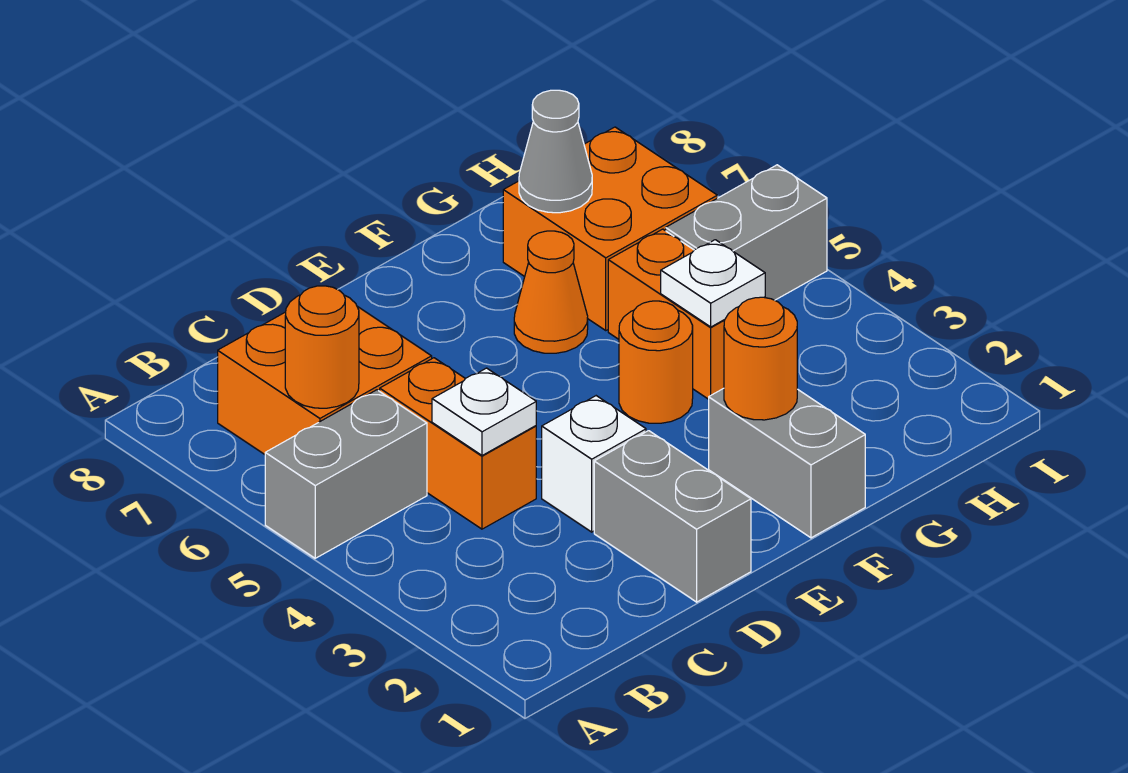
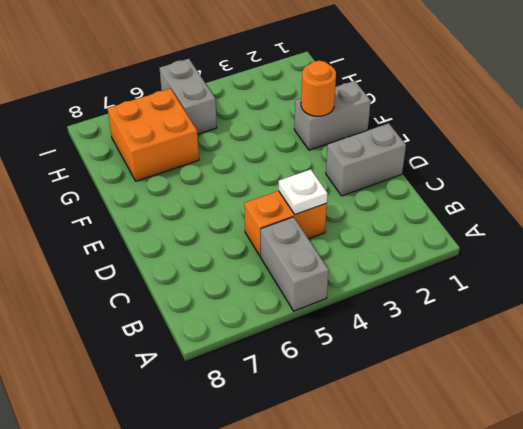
none -> orange 2x2 brick [218,306,432,454]
none -> white 1x1 brick [542,396,646,532]
none -> orange 1x1 round brick [619,301,693,423]

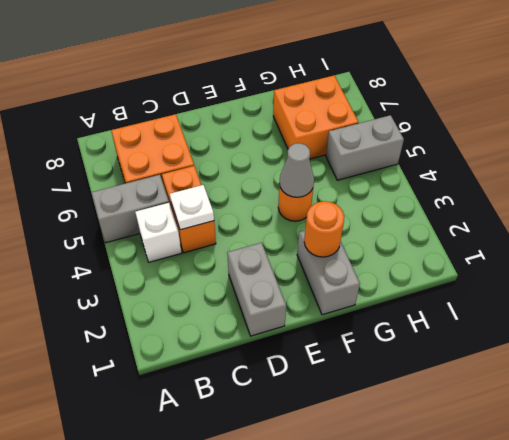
white 1x1 brick [135,203,182,262] -> white 1x1 brick moved to [542,396,646,532]
grey 1x1 cone [279,143,314,197] -> grey 1x1 cone moved to [519,90,592,213]
none -> orange 1x1 cone [514,231,588,353]
none -> orange 1x2 brick [608,229,765,399]
none -> orange 1x1 round brick [285,286,359,408]

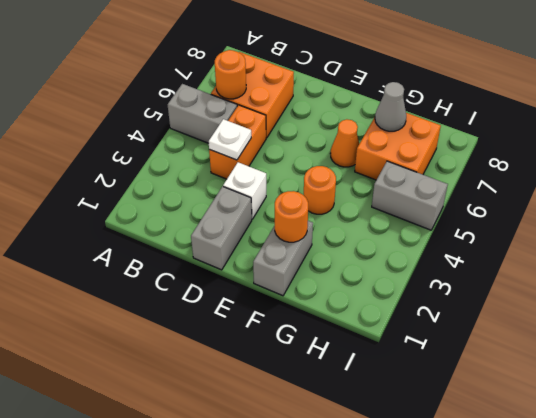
none -> orange 1x2 brick [608,229,765,399]
none -> white 1x1 plate [661,240,765,327]

